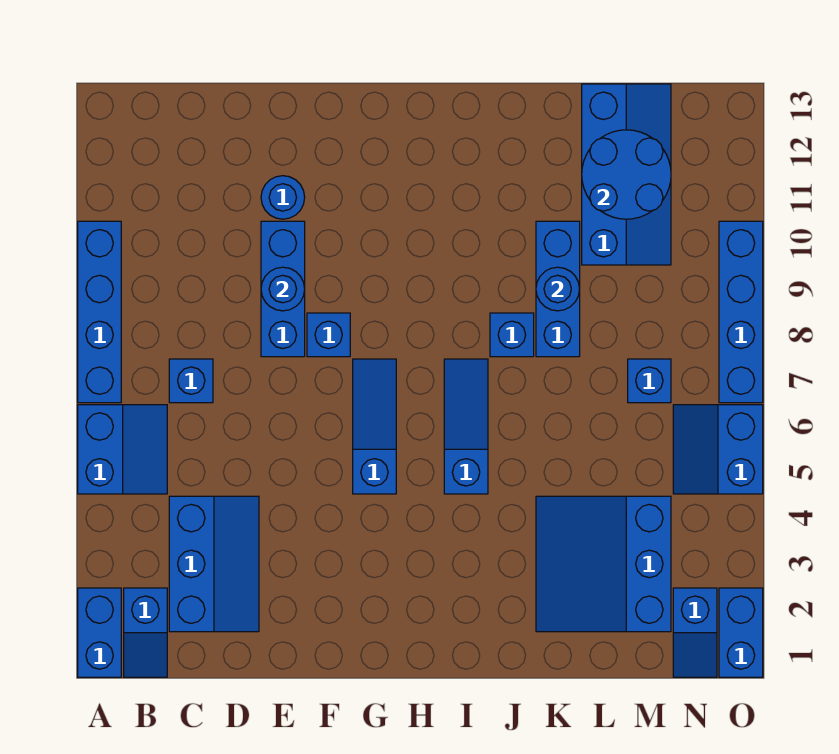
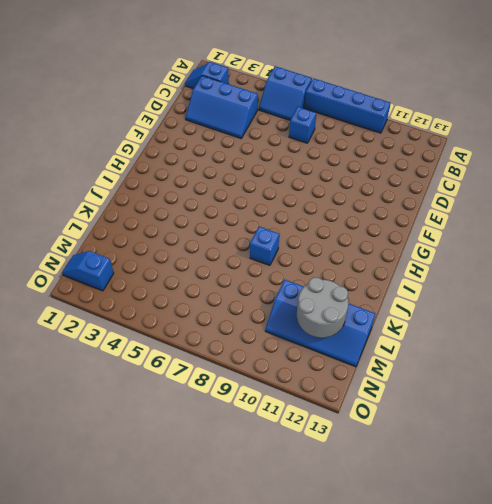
grey 2x2 round brick [297,277,349,338] -> blue 2x2 round brick [582,130,671,219]
none -> blue 1x2 brick [78,588,121,677]
none -> blue 1x3 brick [261,221,305,357]
none -> blue 1x1 round brick [261,176,305,219]

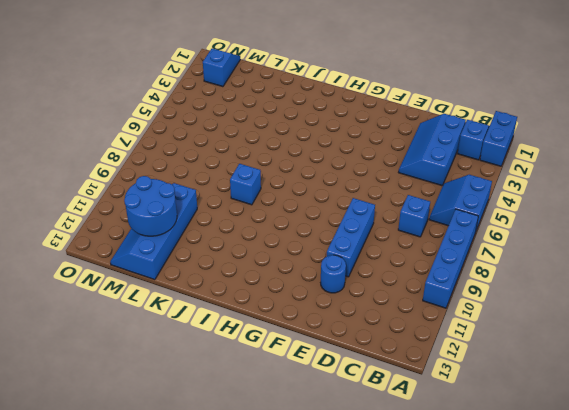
none -> blue 1x1 brick [307,313,350,357]
none -> blue 1x3 slope [353,359,396,494]
none -> blue 1x3 slope [444,359,488,494]

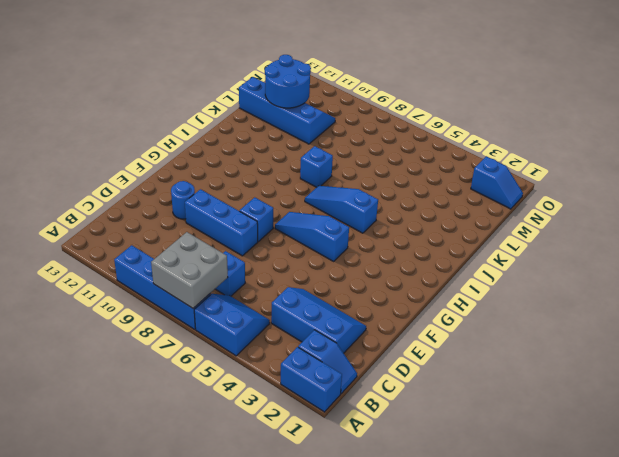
grey 2x2 brick [151,232,228,308] -> none
none -> blue 3x3 slope [536,496,671,632]
none -> blue 1x3 brick [536,221,580,357]
none -> blue 1x1 brick [628,359,671,403]

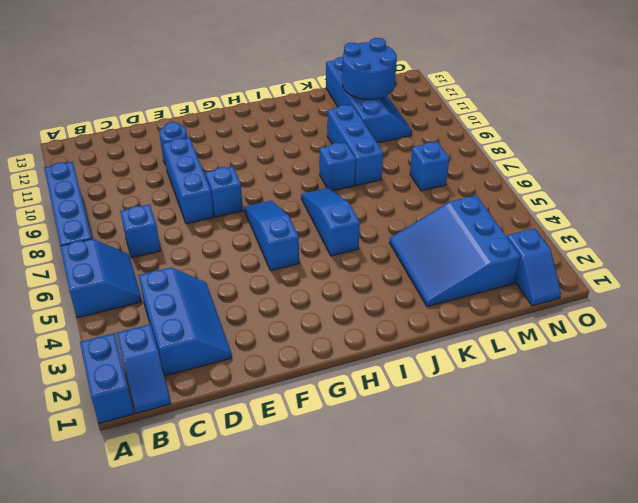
none -> blue 2x2 slope [673,405,763,494]
none -> blue 1x2 brick [719,588,763,677]
none -> blue 1x4 brick [719,221,763,403]

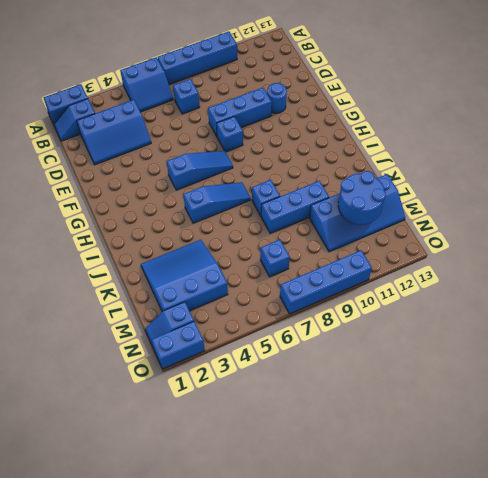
none -> blue 2x2 slope [673,405,763,494]
none -> blue 1x1 round brick [261,267,305,311]
none -> blue 1x1 round brick [536,267,580,311]

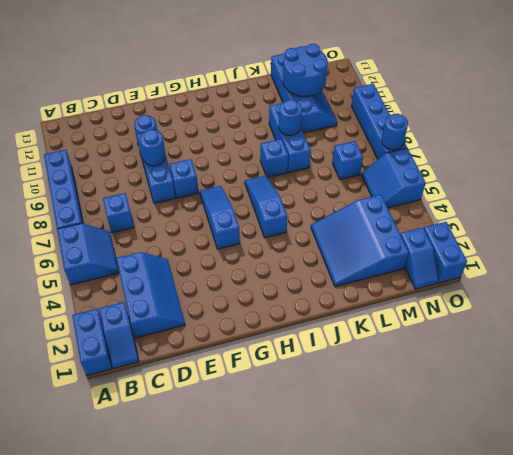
blue 1x1 round brick [382,114,408,150] -> none

